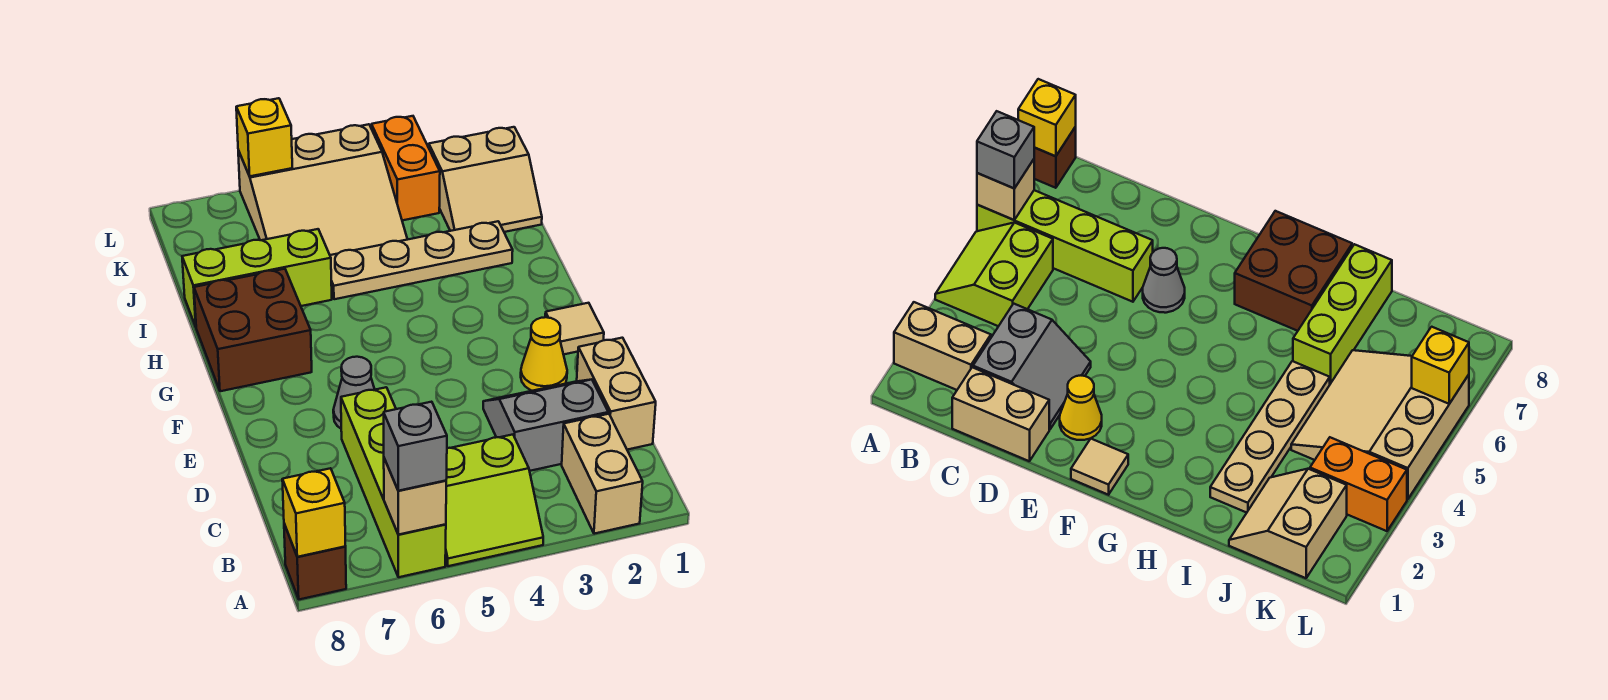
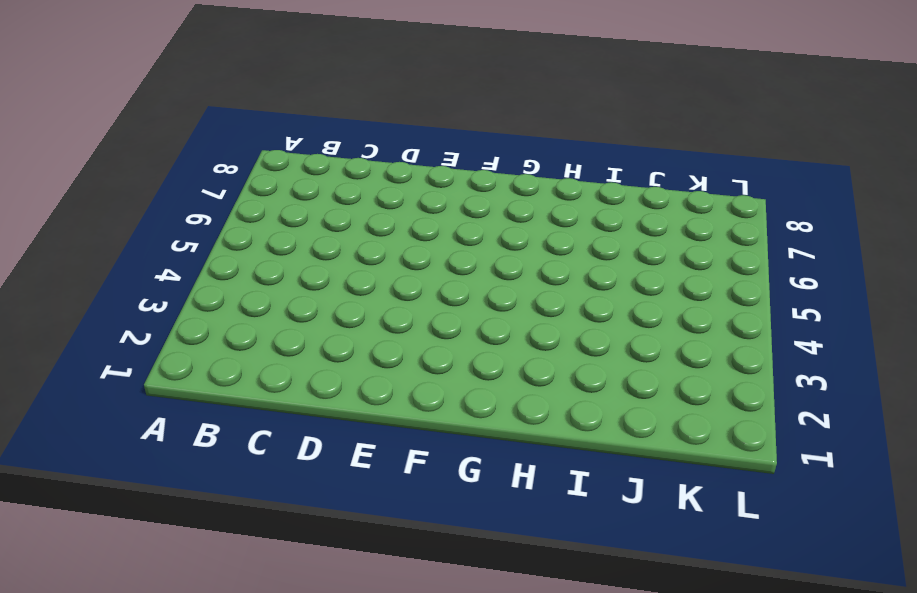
none -> tan 1x2 brick [562,414,643,534]
none -> lime 2x2 slope [445,435,543,566]
none -> lime 1x4 brick [341,387,446,577]

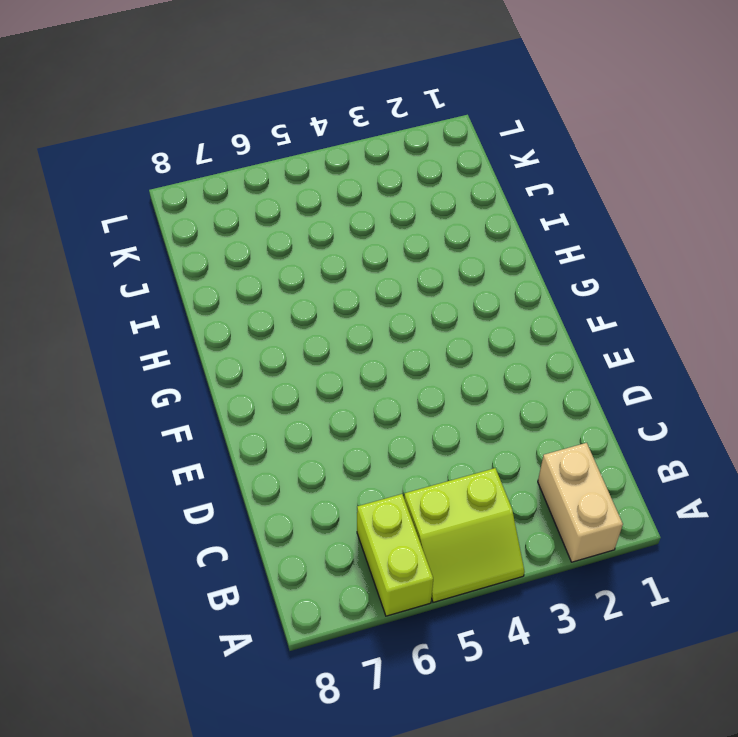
lime 1x2 brick [357,494,433,616] -> lime 1x4 brick [341,387,446,577]
none -> brown 1x1 brick [284,524,346,599]
none -> tan 1x2 brick [577,338,656,450]
none -> grey 2x2 slope [483,379,608,471]

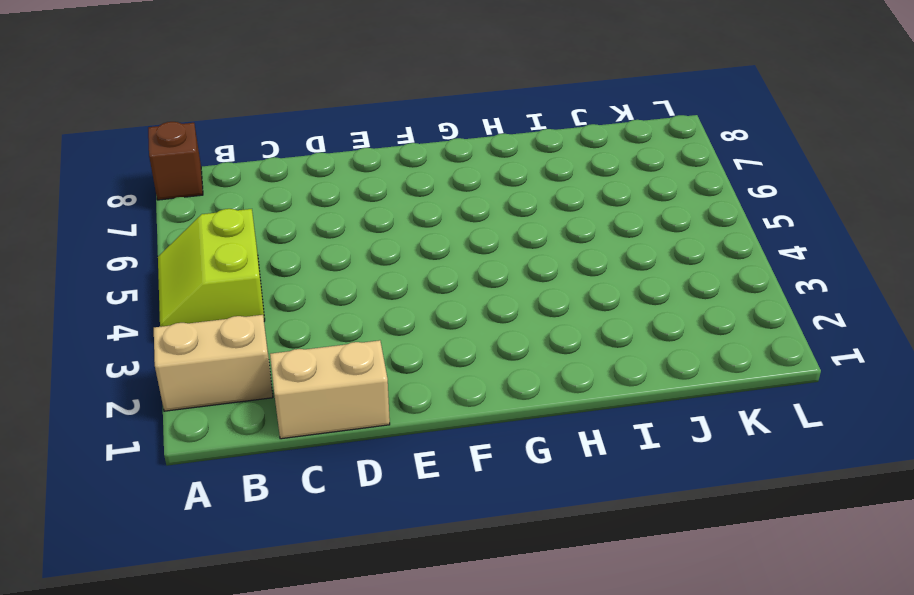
none -> lime 1x4 brick [341,387,446,577]
none -> grey 2x2 slope [483,379,608,471]
none -> yellow 1x1 cone [521,317,567,391]

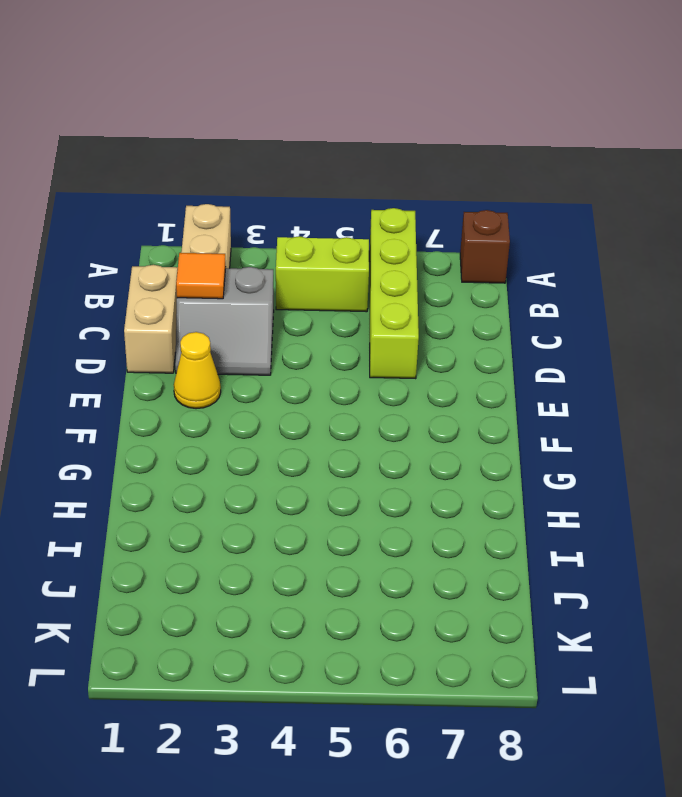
orange 1x1 tile [176,253,226,299] -> none
none -> grey 1x1 cone [333,357,375,428]
none -> tan 1x1 tile [545,303,604,354]
none -> brown 2x2 brick [194,269,312,391]

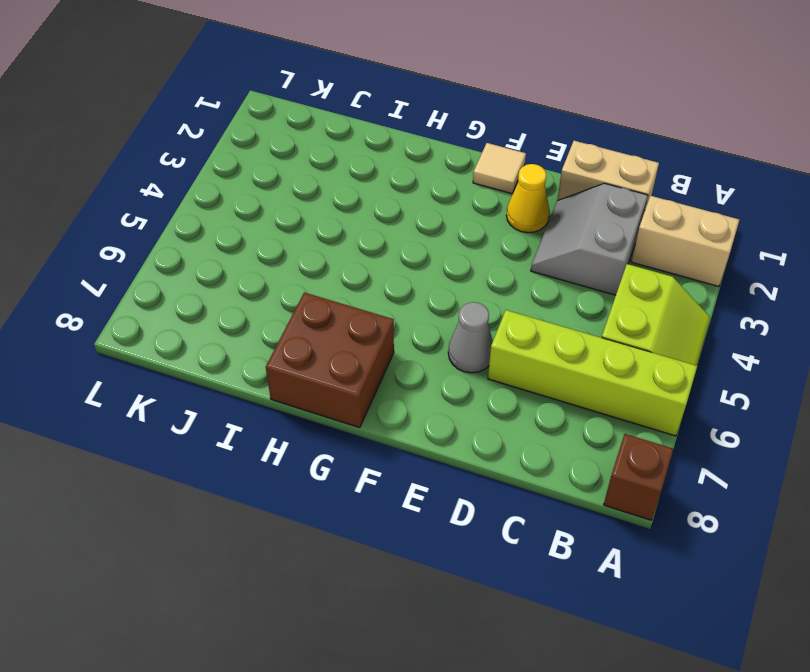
none -> tan 1x4 plate [330,221,513,299]
none -> lime 1x3 brick [182,229,332,326]
none -> tan 2x2 slope [429,127,542,232]

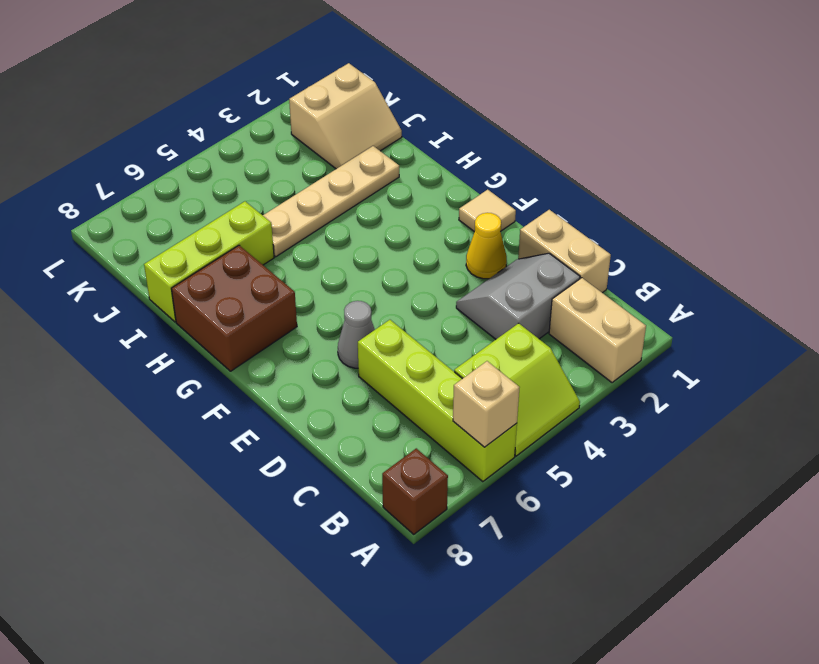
none -> tan 3x3 slope [238,124,408,255]
none -> orange 1x2 brick [371,116,440,220]
none -> yellow 1x1 brick [282,468,345,557]

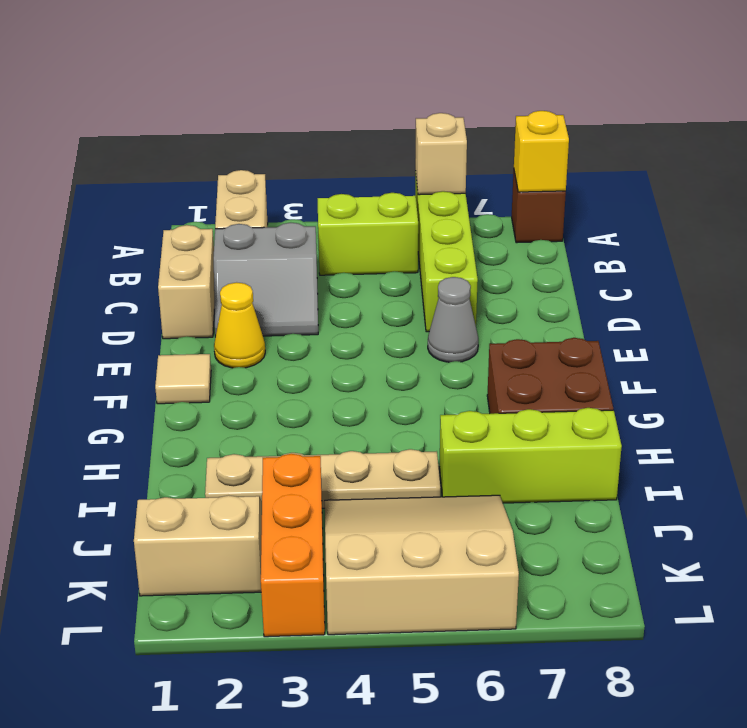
orange 1x3 brick [261,454,325,637] -> orange 1x2 brick [371,116,440,220]
none -> yellow 1x1 brick [236,98,292,176]
none -> grey 1x1 brick [384,402,447,491]

